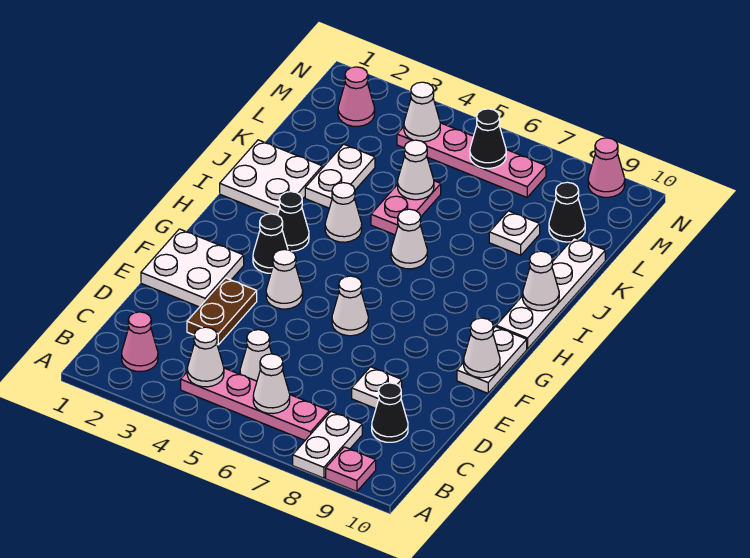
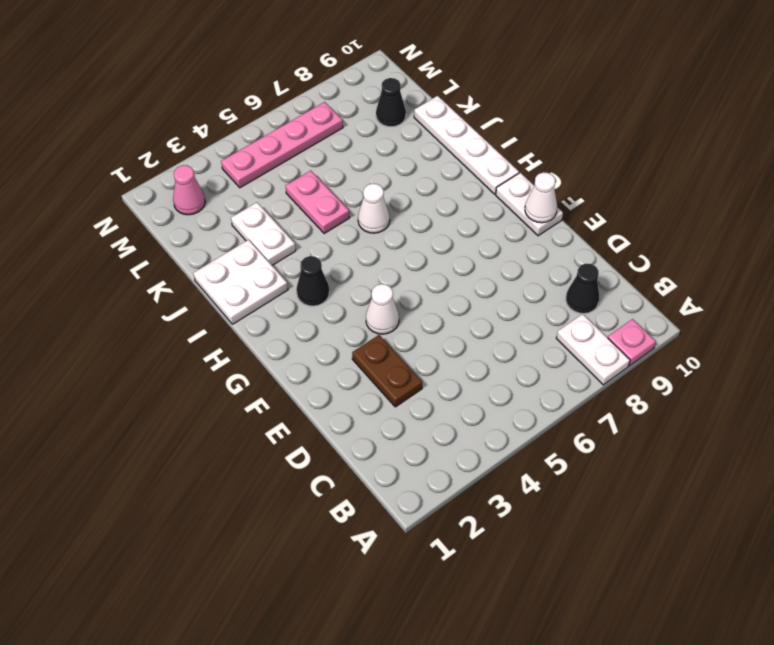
none -> pink 1x1 cone [122,312,158,372]
none -> pink 1x4 plate [181,368,329,440]
none -> white 1x1 cone [240,330,272,381]
none -> white 1x1 plate [352,367,402,409]

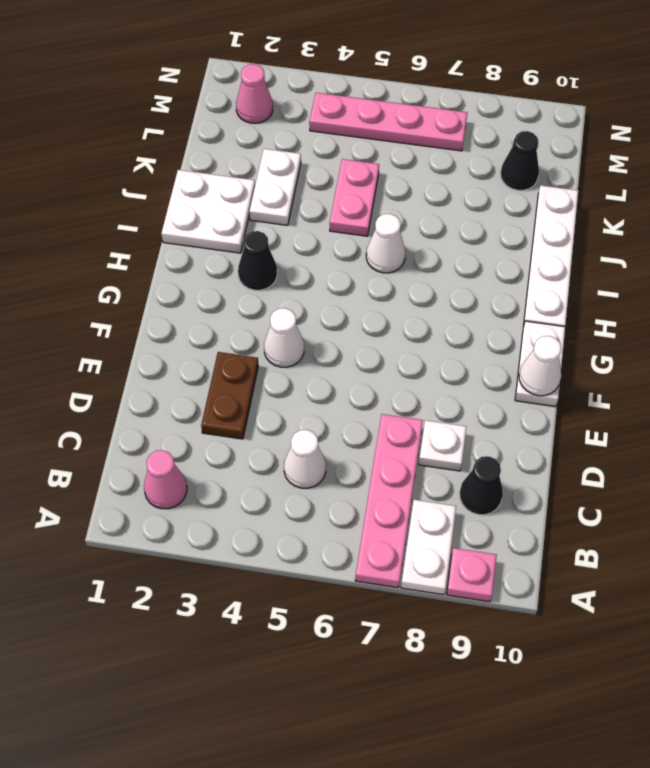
pink 1x4 plate [355,414,423,588] -> pink 1x4 plate turned to [181,368,329,440]
none -> white 2x2 plate [141,229,244,307]
none -> white 1x1 cone [332,276,368,336]
none -> black 1x1 cone [253,214,288,273]
none -> white 1x1 cone [325,183,362,242]

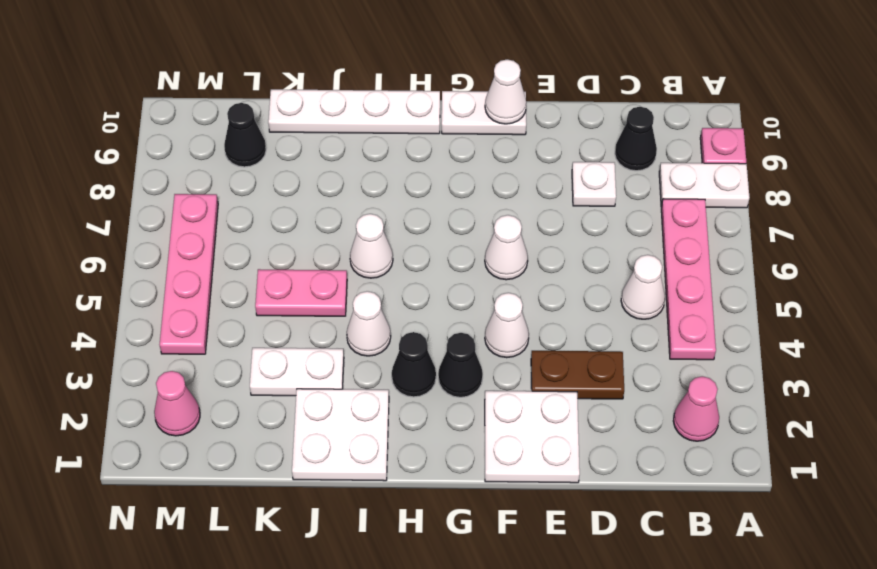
none -> white 1x1 plate [489,211,540,255]
none -> pink 1x1 cone [588,138,625,197]
none -> white 1x1 cone [187,327,224,387]
none -> white 1x1 cone [253,354,290,413]

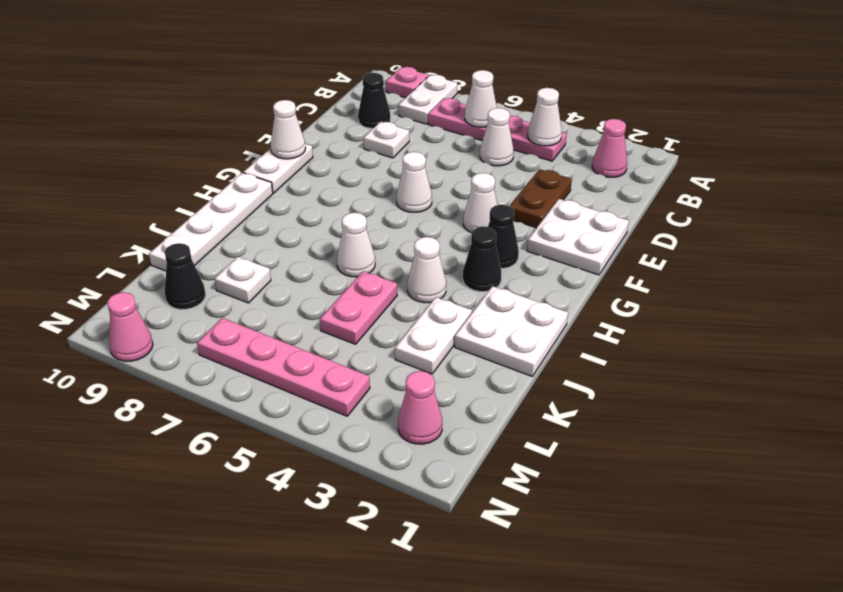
none -> white 1x1 cone [523,251,559,311]
none -> white 1x1 cone [398,140,434,200]
none -> white 1x1 cone [404,82,440,142]
none -> black 1x1 cone [470,109,506,168]

